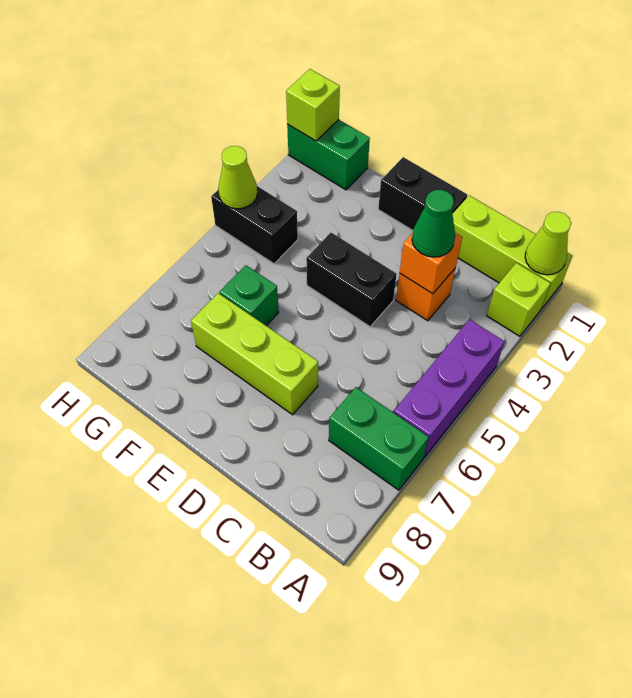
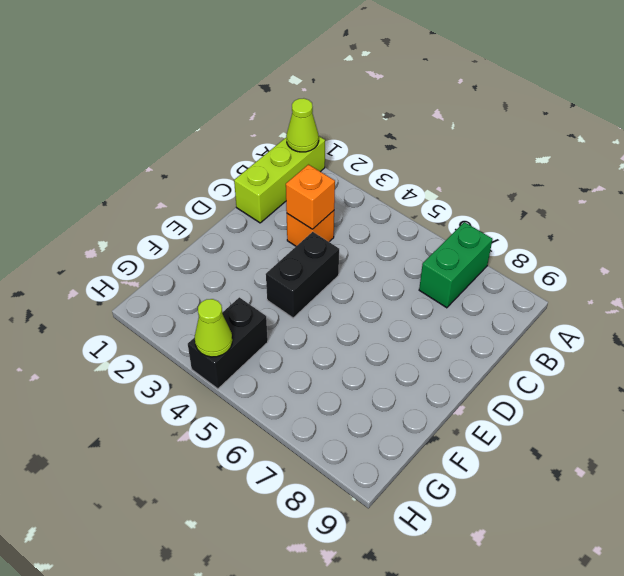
none -> lime 1x1 brick [487,263,551,336]
none -> purple 1x3 brick [394,319,505,457]
none -> black 1x2 brick [378,157,467,230]

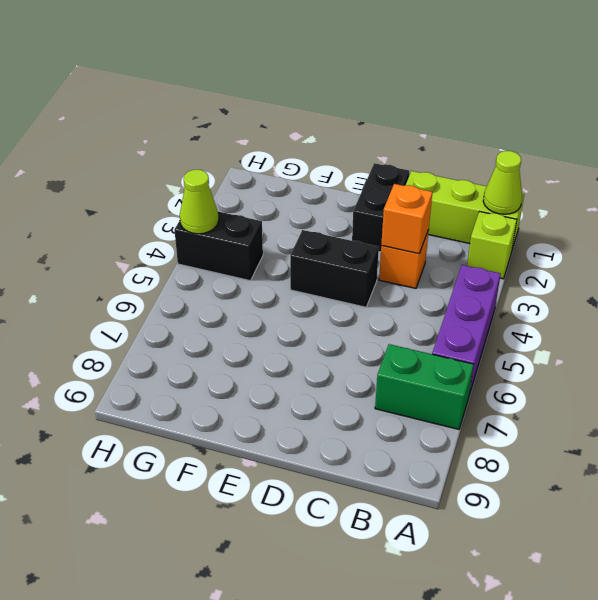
black 1x2 brick [352,163,409,252] -> black 1x2 brick turned to [378,157,467,230]
none -> lime 1x3 brick [191,293,318,415]
none -> green 1x1 brick [220,265,279,326]
none -> green 1x2 brick [287,120,370,190]

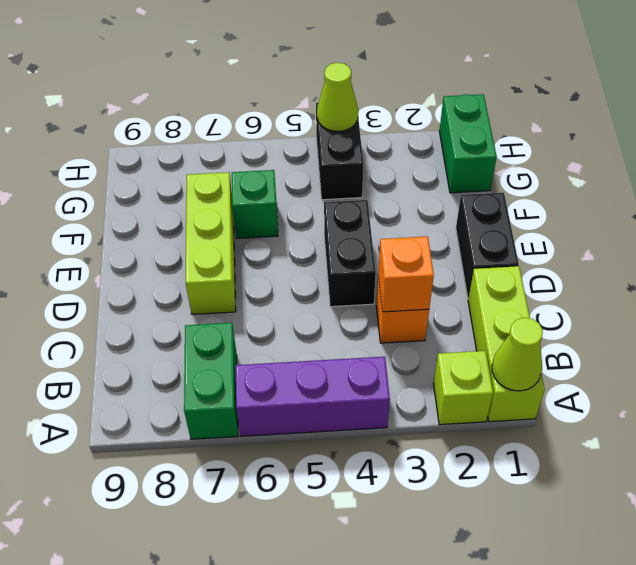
none -> lime 1x1 brick [286,69,340,141]
none -> green 1x1 cone [412,190,455,257]

